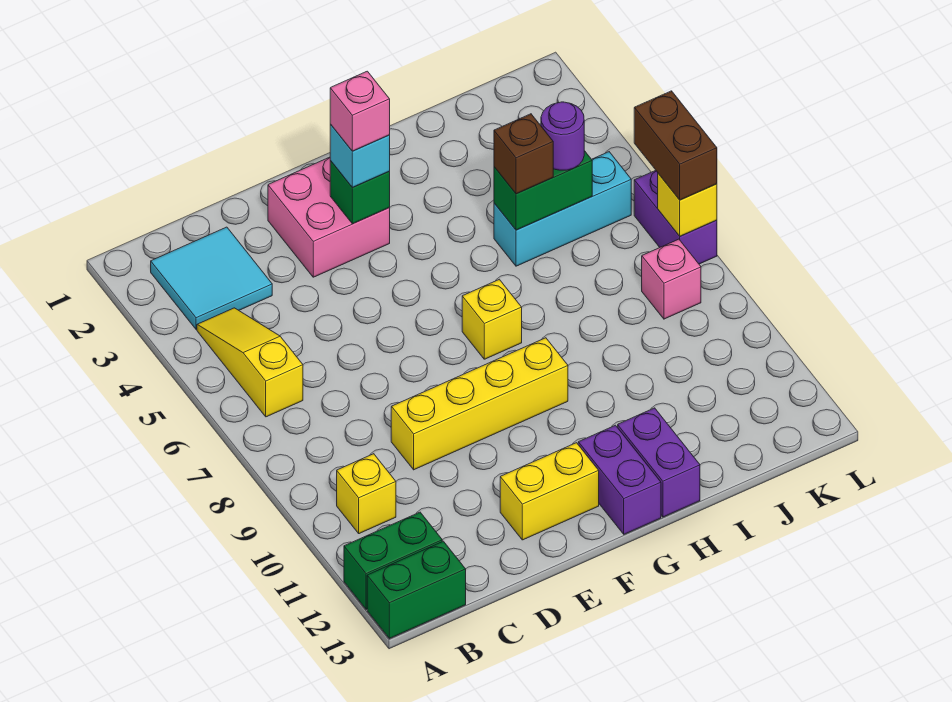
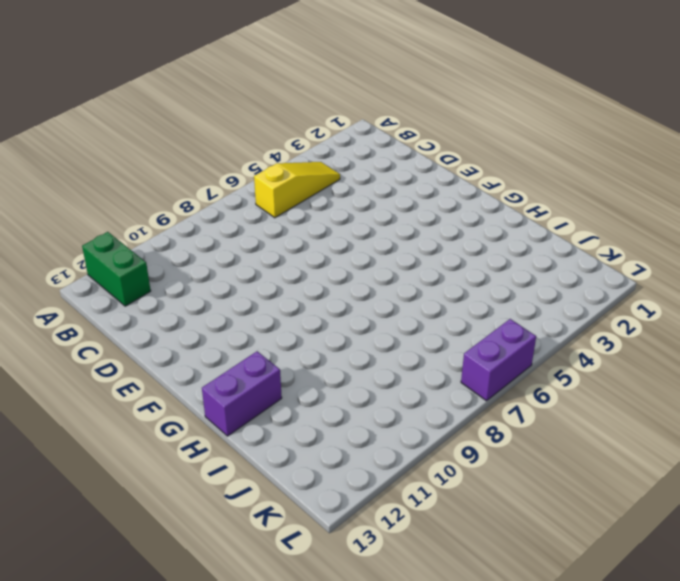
none -> green 1x2 brick [367,541,466,639]
none -> cyan 2x2 tile [151,227,272,329]
none -> yellow 1x1 brick [337,454,396,534]

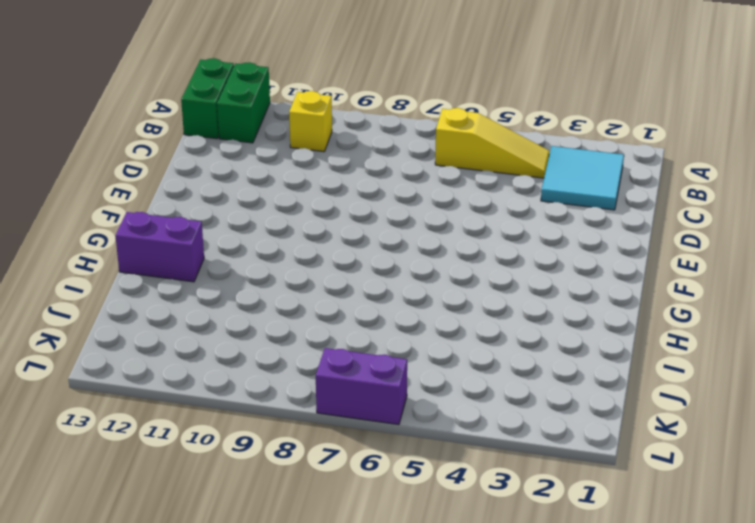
none -> yellow 1x4 brick [391,338,568,470]
none -> pink 2x2 brick [268,157,390,277]
none -> yellow 1x2 brick [500,443,599,540]

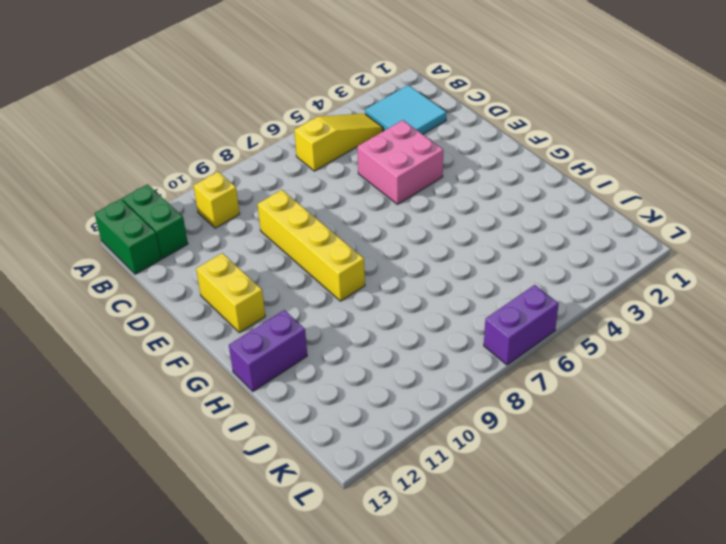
pink 2x2 brick [357,120,443,204] -> pink 2x2 brick moved to [268,157,390,277]
none -> yellow 1x1 brick [462,279,522,359]
none -> purple 1x2 brick [578,425,661,534]
none -> cyan 1x3 brick [494,152,631,266]

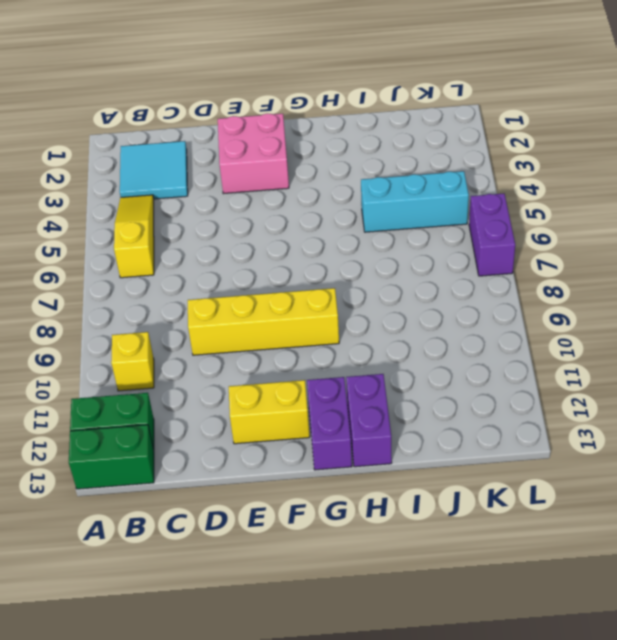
none -> yellow 1x1 brick [462,279,522,359]
none -> pink 1x1 brick [642,239,701,319]
none -> green 1x1 brick [330,161,390,224]

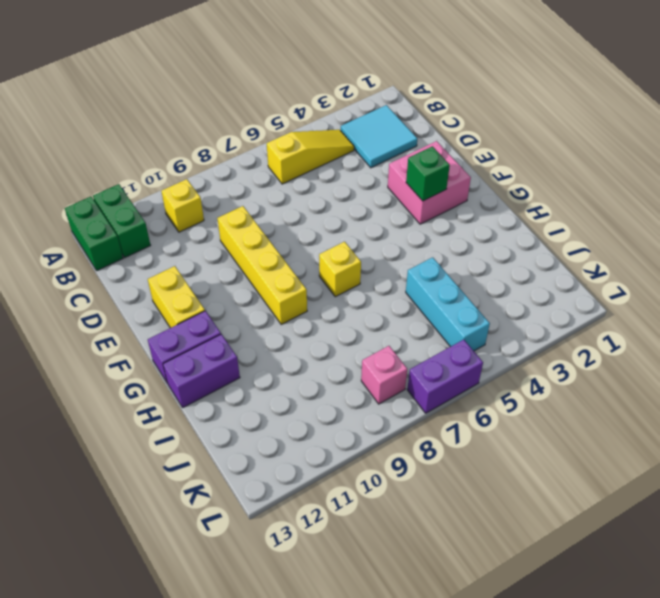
none -> green 1x2 brick [494,151,592,230]
none -> yellow 1x1 brick [658,174,717,236]
none -> cyan 1x1 brick [330,124,390,188]

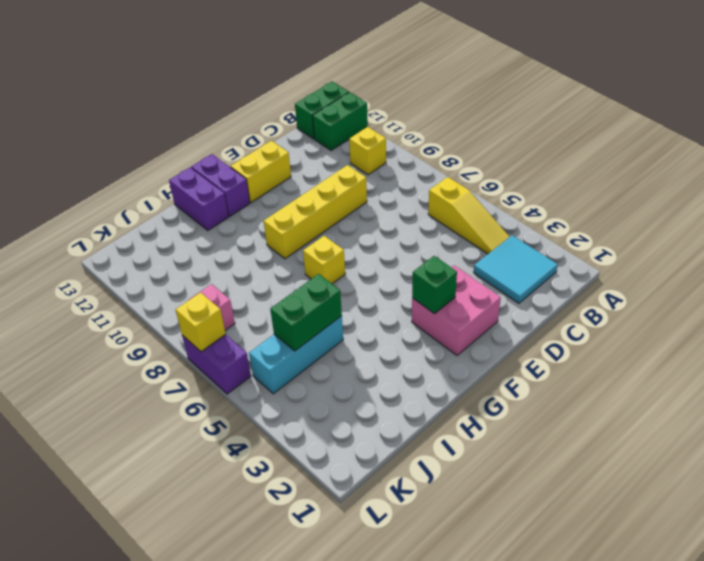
none -> cyan 1x1 brick [330,124,390,188]
none -> brown 1x1 brick [494,114,553,194]
none -> purple 1x1 round brick [541,102,584,170]

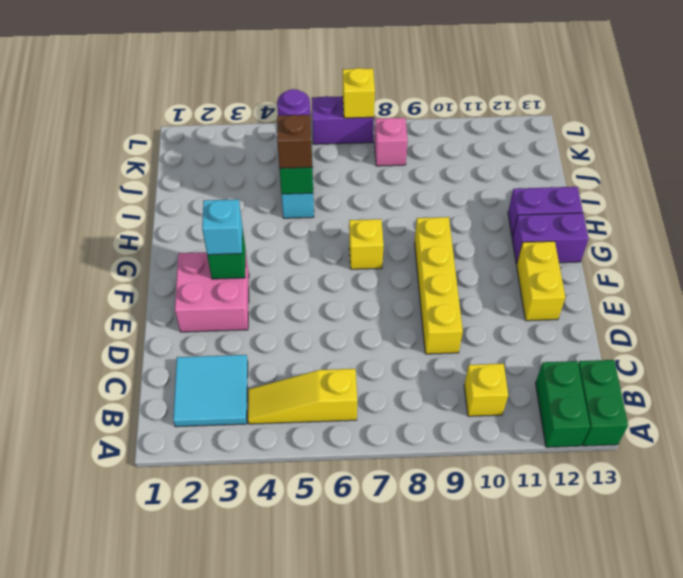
none -> brown 1x2 brick [634,91,717,200]
none -> pink 1x1 brick [330,71,390,151]

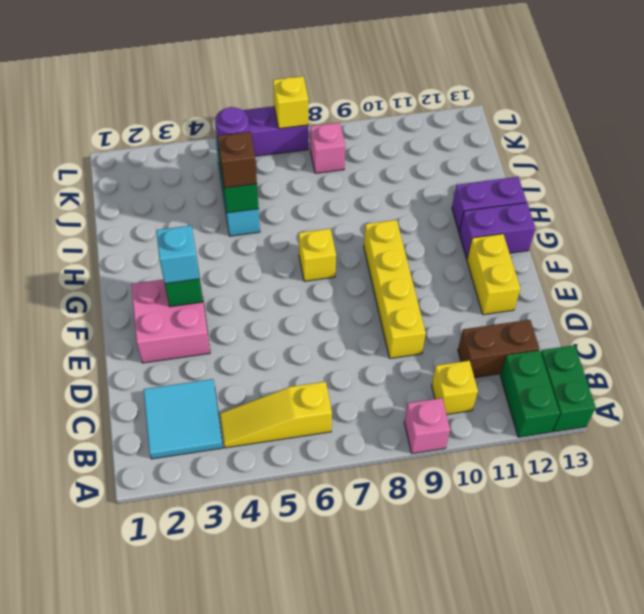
pink 1x1 brick [404,398,450,454] -> pink 1x1 brick moved to [330,71,390,151]
brown 1x2 brick [458,320,539,378] -> brown 1x2 brick moved to [634,91,717,200]

